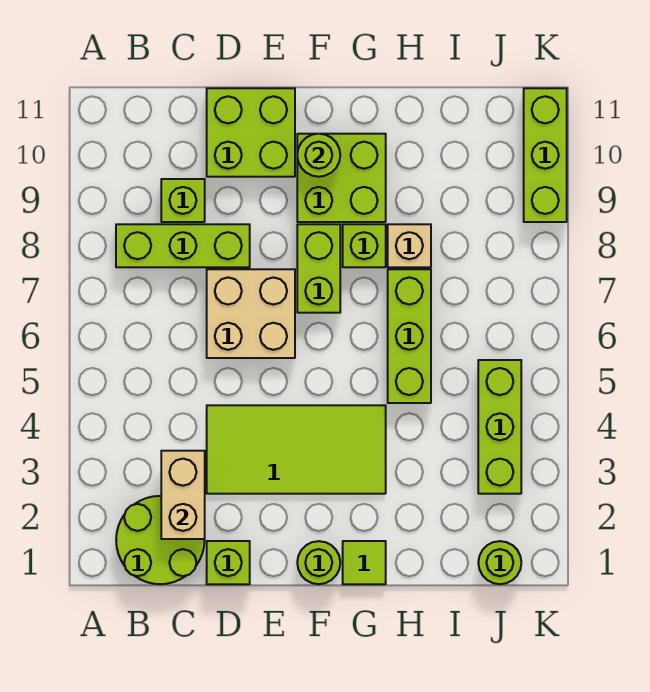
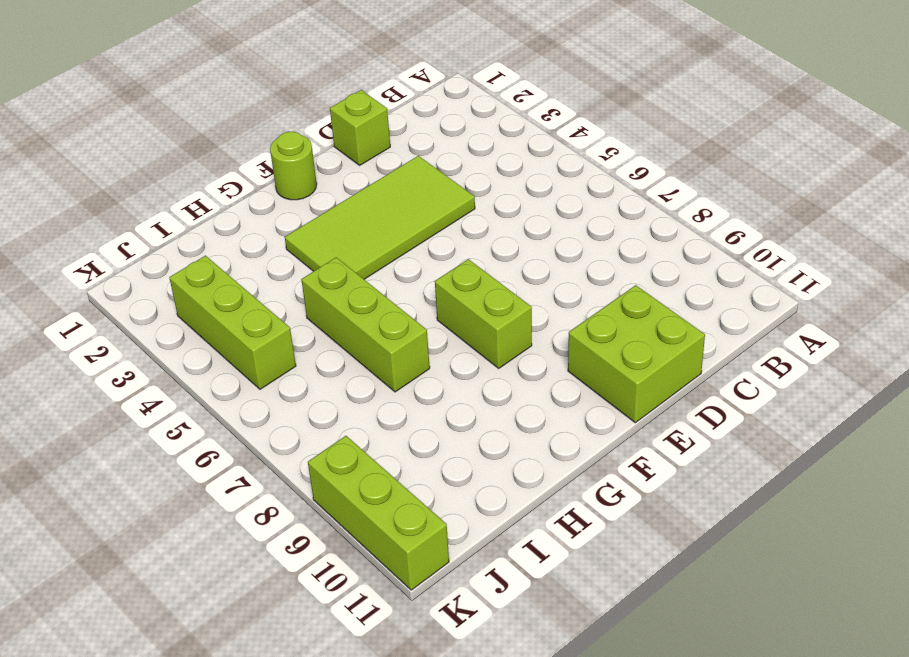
none -> lime 2x2 round brick [116,496,204,584]
none -> lime 1x3 brick [116,224,250,267]
none -> lime 1x1 brick [161,179,205,222]

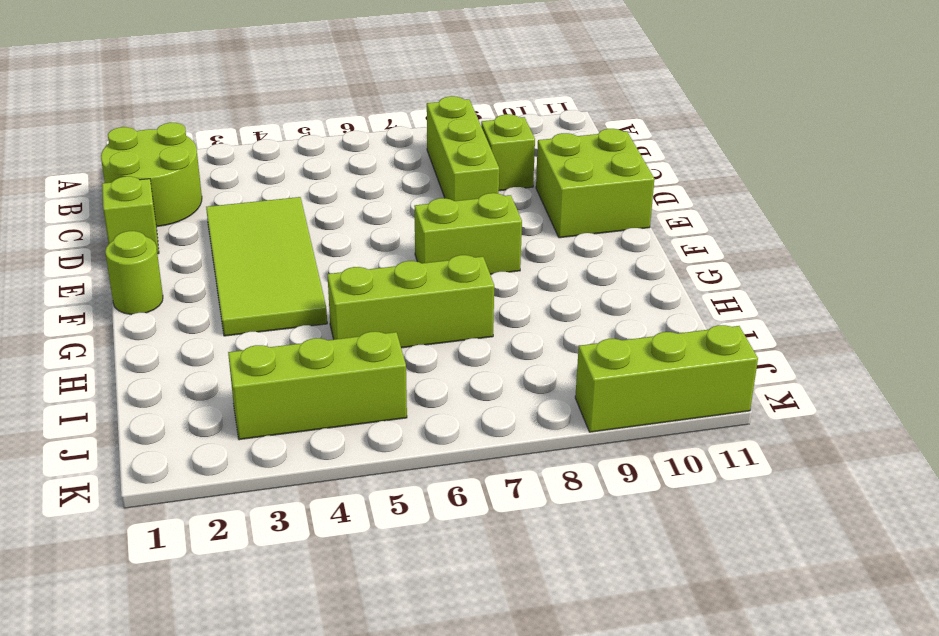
none -> tan 2x2 brick [207,269,295,358]
none -> lime 2x2 brick [297,134,386,222]
none -> lime 1x1 tile [343,541,386,584]

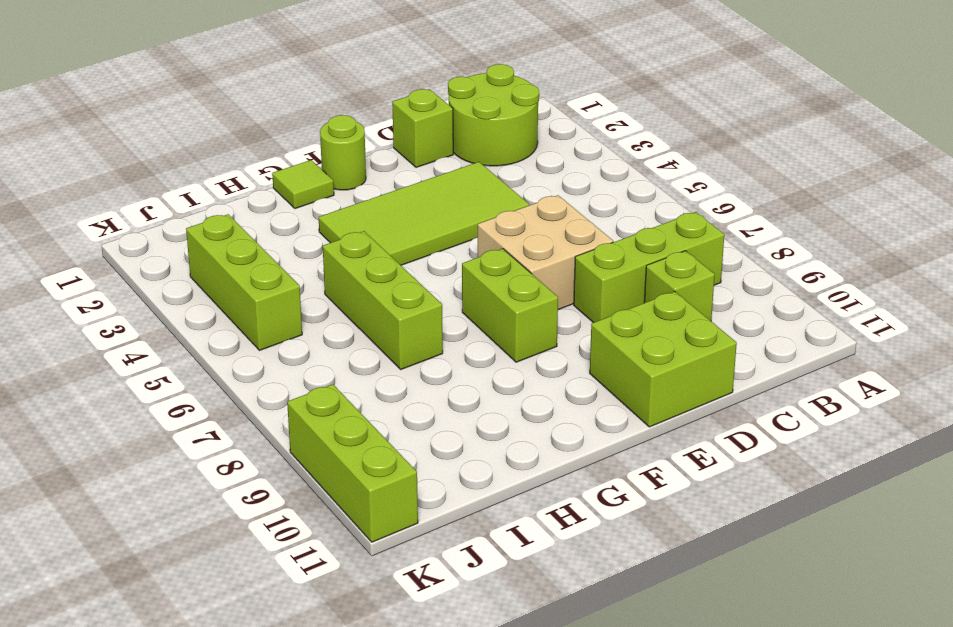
none -> lime 2x2 brick [297,134,386,222]
none -> lime 1x1 brick [343,224,386,267]
none -> tan 1x1 brick [388,224,431,267]

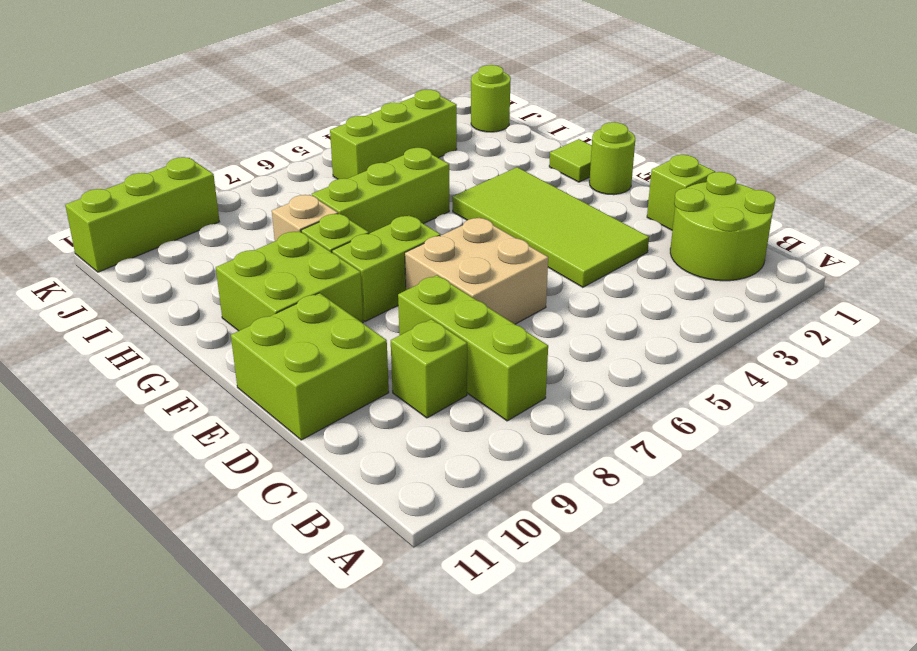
none -> tan 1x2 brick [161,451,205,539]
none -> lime 1x1 round brick [297,134,340,177]

